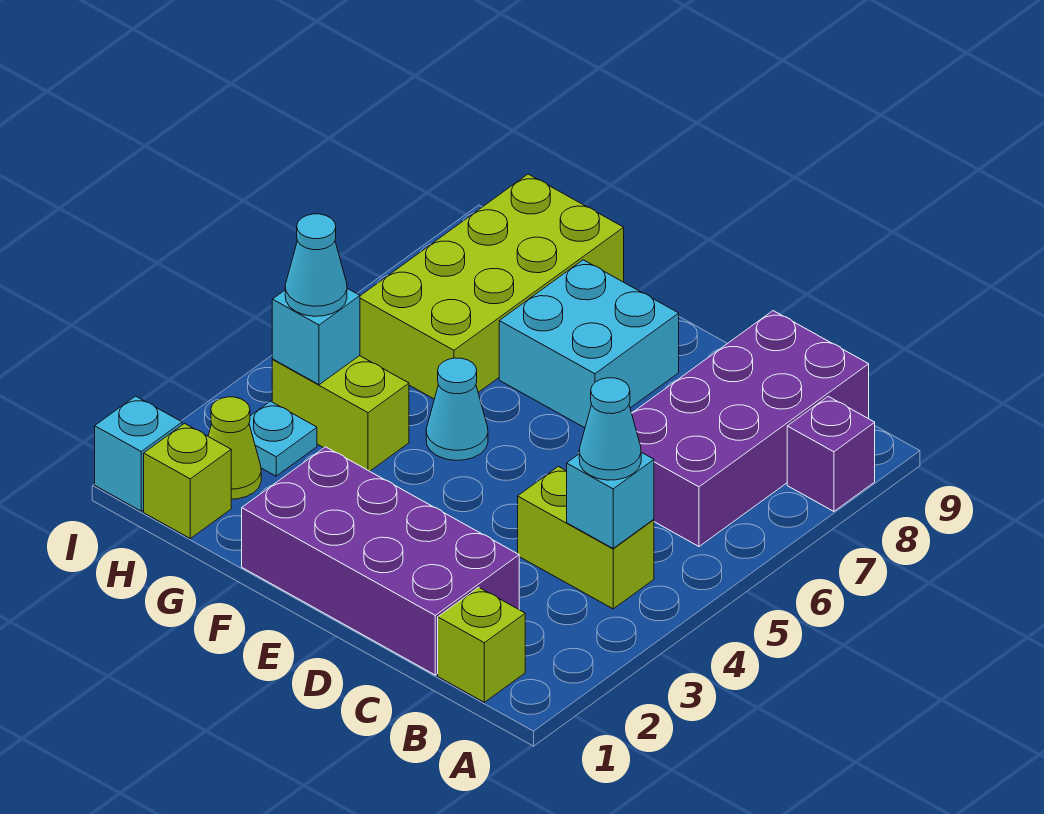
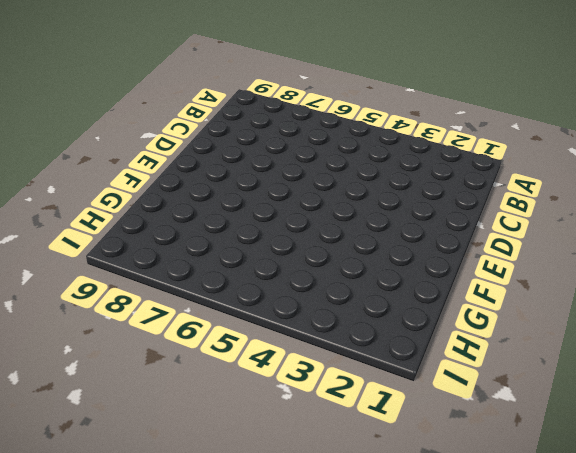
none -> purple 1x1 brick [787,396,875,511]
none -> lime 1x1 brick [438,587,525,702]
none -> lime 1x2 brick [518,467,654,609]

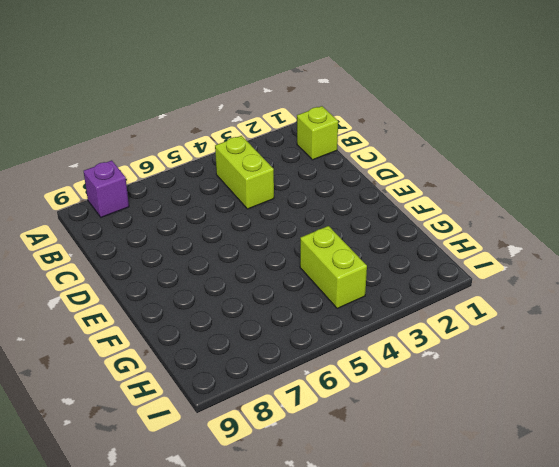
none -> purple 2x4 brick [632,311,869,546]
none -> purple 2x4 brick [242,447,519,675]
none -> cyan 2x2 brick [499,260,679,428]

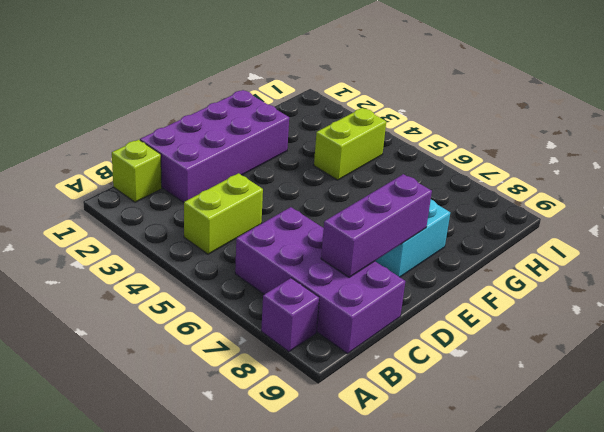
purple 1x3 brick [321,174,432,277] -> none
none -> cyan 1x1 cone [426,358,488,460]
none -> lime 2x4 brick [360,174,624,399]
none -> lime 1x1 brick [144,423,231,538]

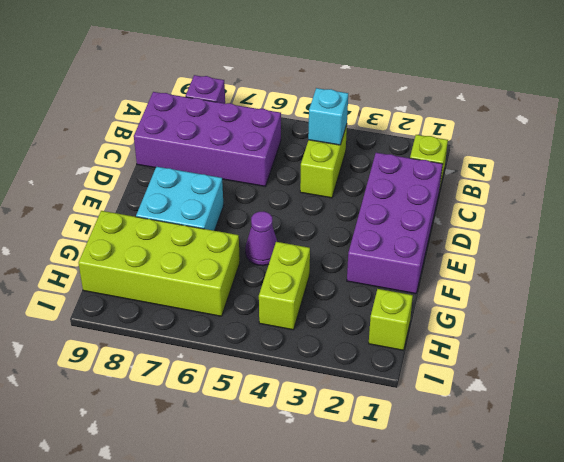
purple 1x1 cone [245,211,277,266] -> cyan 1x1 cone [426,358,488,460]
none -> lime 1x1 cone [208,397,261,499]
none -> cyan 1x1 plate [249,401,317,476]
none -> cyan 1x1 brick [95,396,182,511]

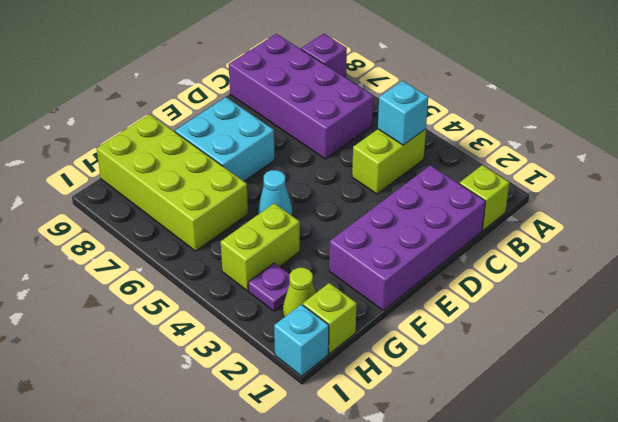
purple 1x1 plate [248,263,290,311] -> cyan 1x1 plate [249,401,317,476]
none -> cyan 1x1 brick [272,289,360,385]
none -> cyan 1x1 cone [579,378,641,480]
none -> cyan 1x1 cone [285,214,347,316]

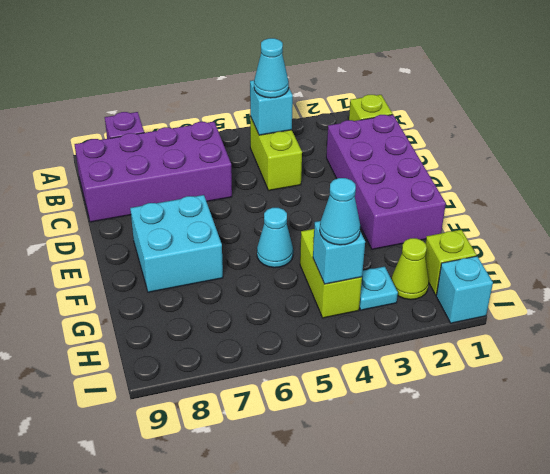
none -> lime 2x4 brick [360,174,624,399]

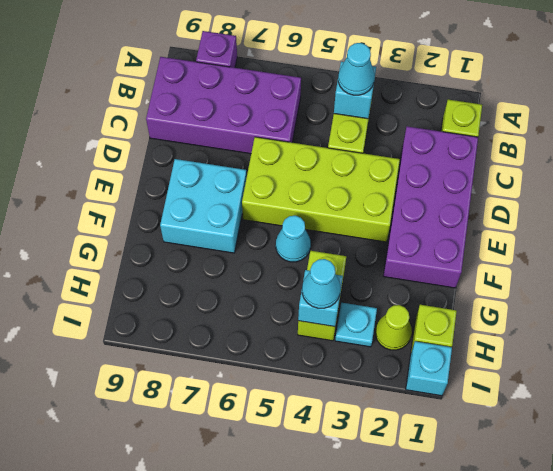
lime 2x4 brick [242,137,400,242] -> lime 2x4 brick moved to [360,174,624,399]

